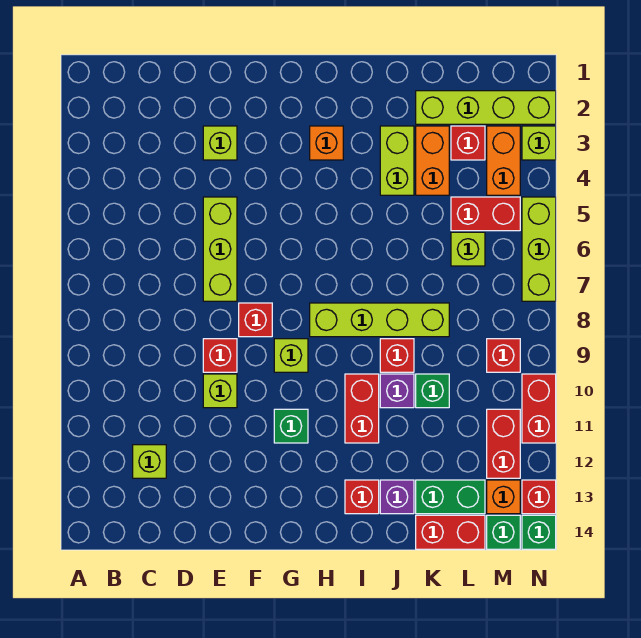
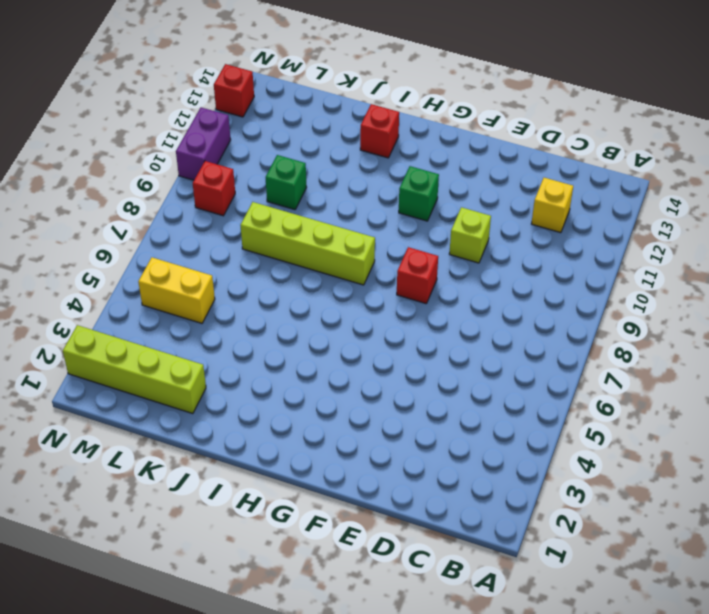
yellow 1x1 brick [531,178,573,233] -> lime 1x1 brick [133,445,166,478]
yellow 1x2 brick [138,257,215,323] -> red 1x2 brick [451,197,520,231]
purple 1x2 brick [176,108,231,180] -> red 1x2 brick [522,374,556,443]
none -> lime 1x1 brick [203,126,237,160]
none -> lime 1x3 brick [203,197,237,301]
none -> red 1x1 brick [203,339,237,372]
none -> lime 1x1 brick [274,339,308,372]

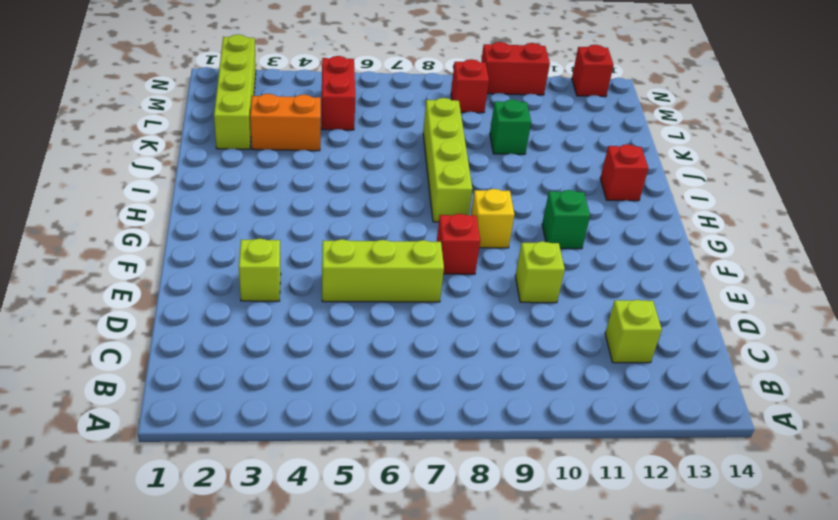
yellow 1x1 brick [471,189,514,248] -> lime 1x1 brick [274,339,308,372]
none -> red 1x1 brick [203,339,237,372]
none -> orange 1x1 brick [310,126,343,160]
none -> red 1x2 brick [345,374,379,443]
none -> lime 1x2 brick [380,126,414,195]

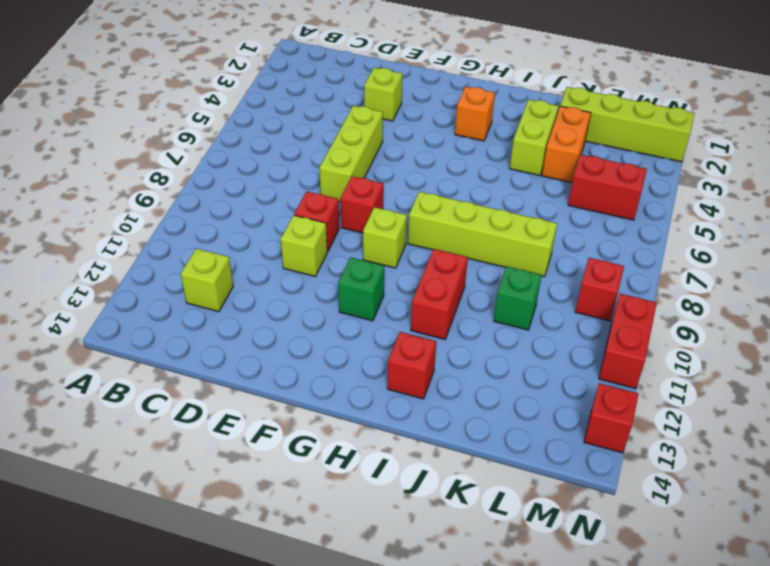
none -> red 1x1 brick [380,339,414,372]
none -> purple 1x1 brick [380,374,414,408]
none -> purple 1x1 brick [380,480,414,514]
none -> green 1x2 brick [416,480,485,514]

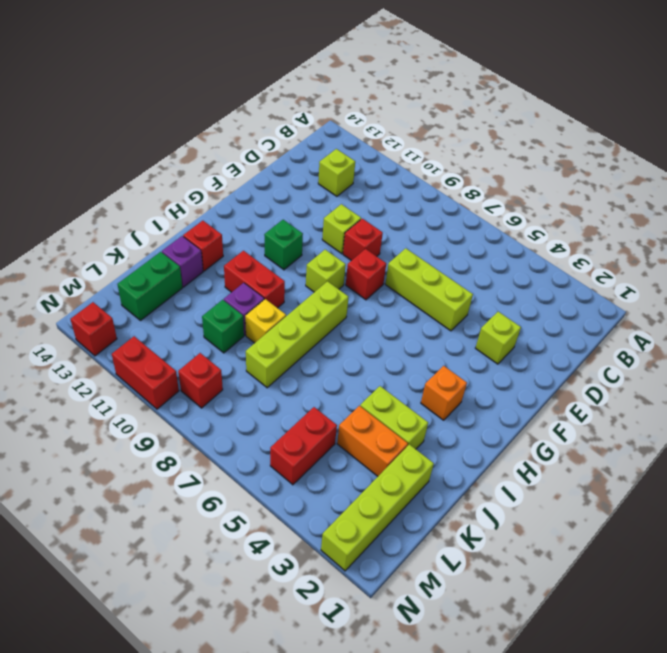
yellow 1x1 brick [245,299,286,343] -> red 1x1 brick [380,339,414,372]
none -> red 1x2 brick [416,515,485,549]
none -> red 1x1 brick [451,126,485,160]
none -> lime 1x1 brick [451,232,485,266]
none -> orange 1x2 brick [487,126,520,195]

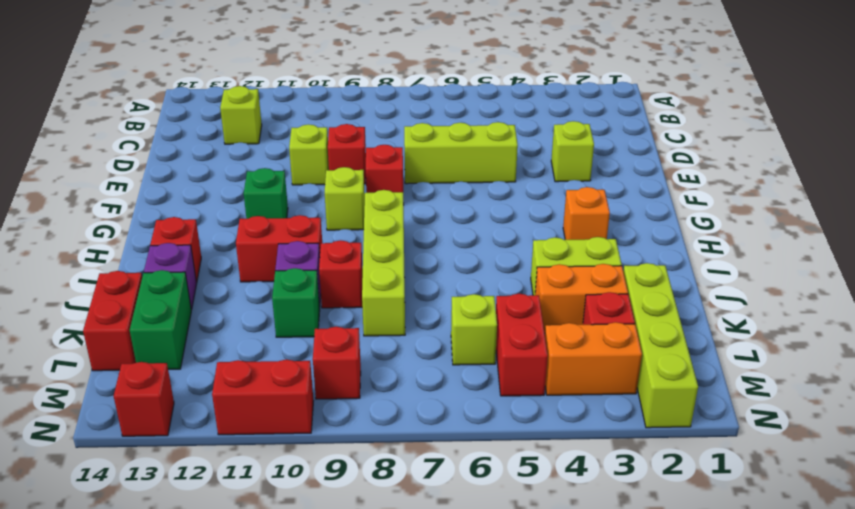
none -> red 1x2 brick [487,409,520,478]
none -> orange 1x1 brick [487,480,520,514]
none -> green 1x1 brick [487,515,520,549]
none -> lime 1x1 brick [522,126,556,160]

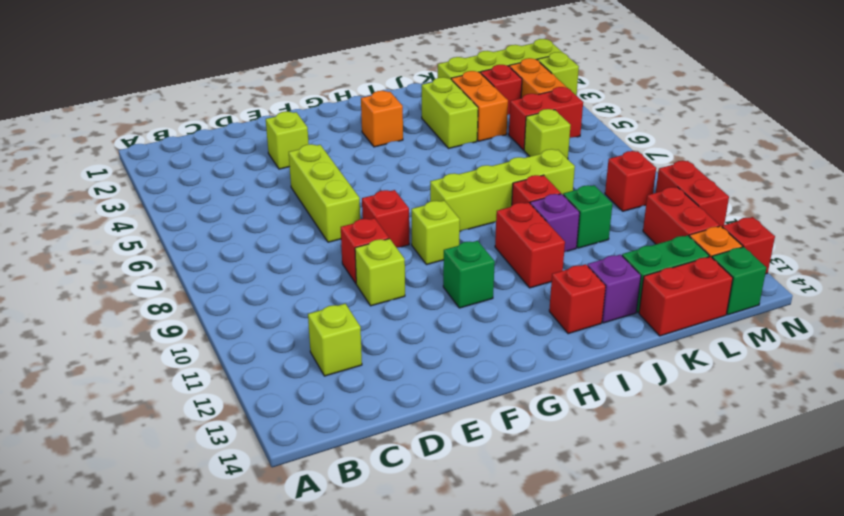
none -> lime 1x3 brick [522,197,556,301]
none -> green 1x1 brick [522,515,556,549]

